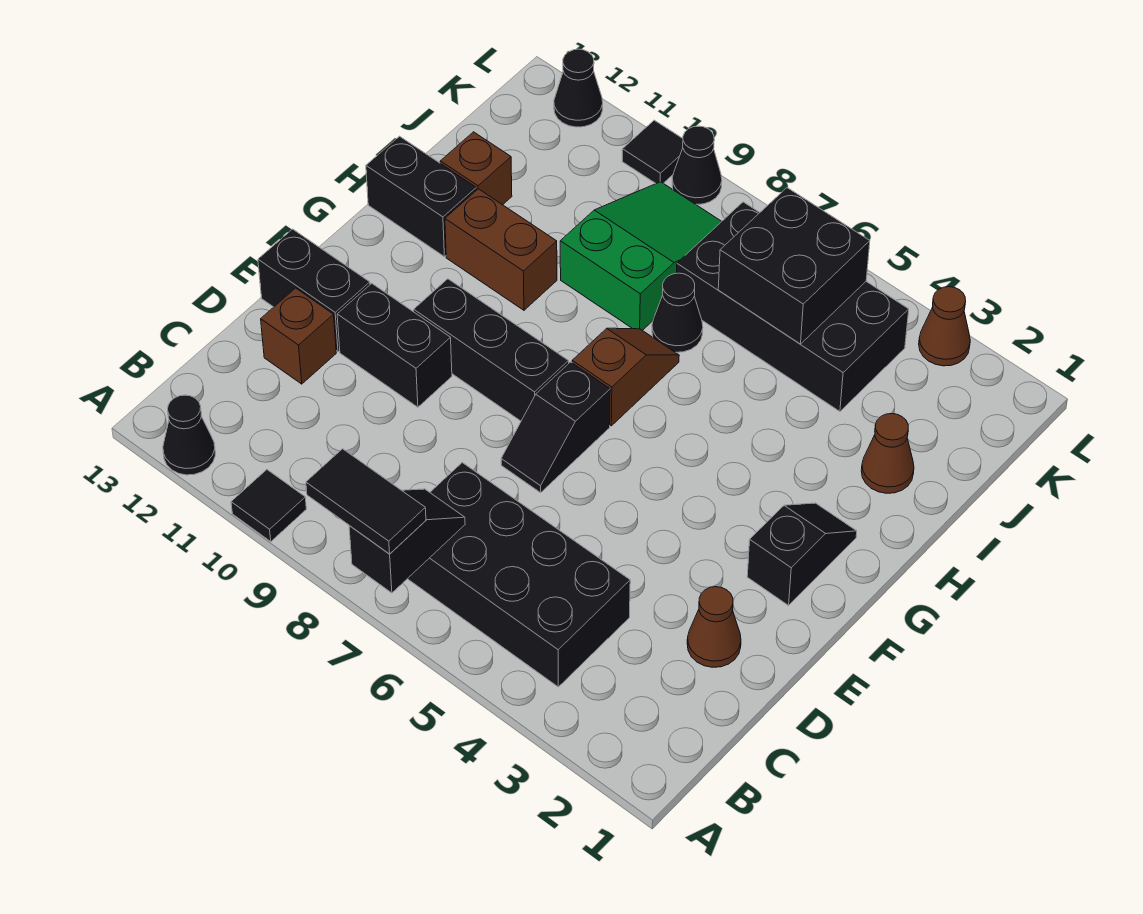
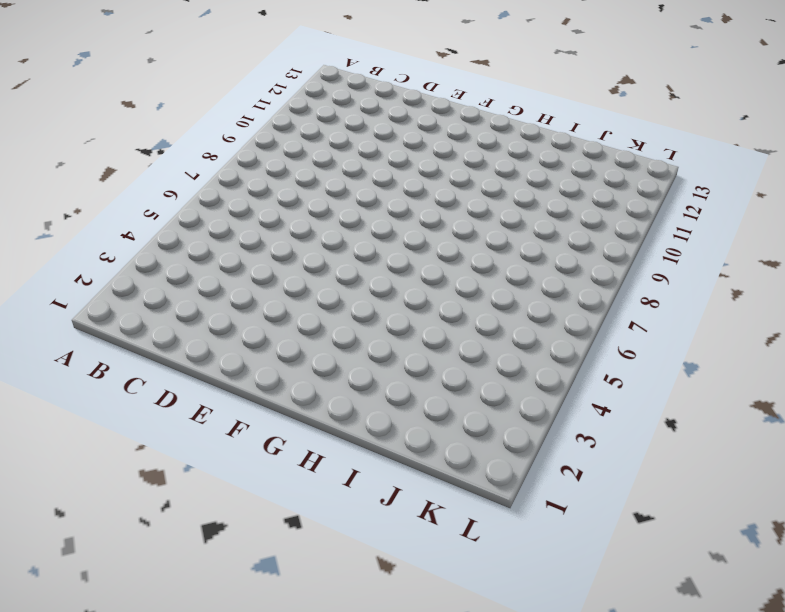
none -> black 1x1 tile [231,470,306,542]
none -> black 1x1 cone [163,395,215,475]
none -> black 2x4 brick [408,463,630,687]

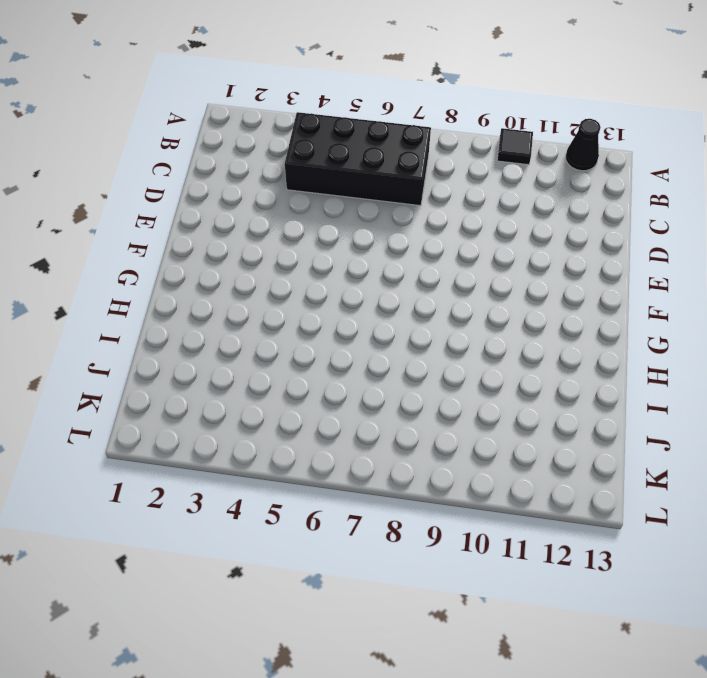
none -> brown 1x1 cone [687,587,741,667]
none -> brown 1x1 brick [261,288,336,384]
none -> black 1x2 slope [501,362,610,493]

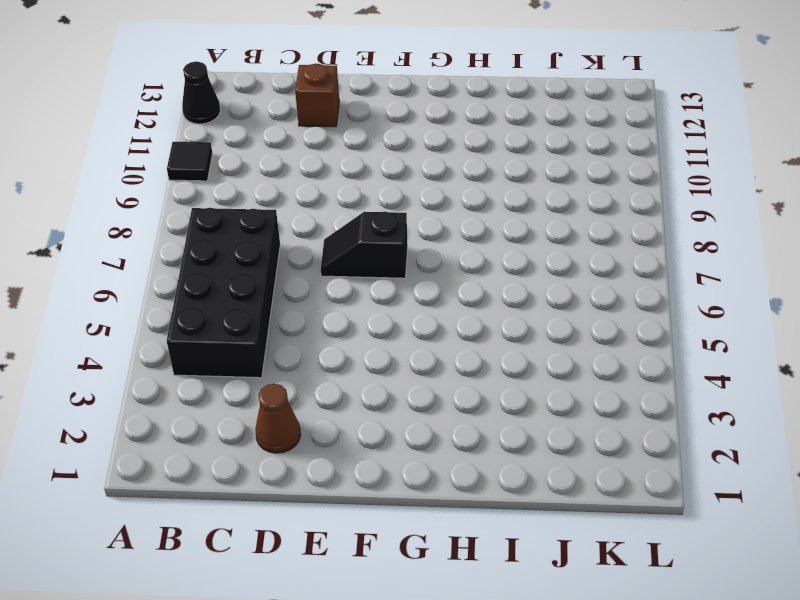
none -> black 1x2 brick [337,284,452,407]
none -> black 1x2 brick [258,229,370,352]
none -> black 1x2 slope [747,503,857,605]

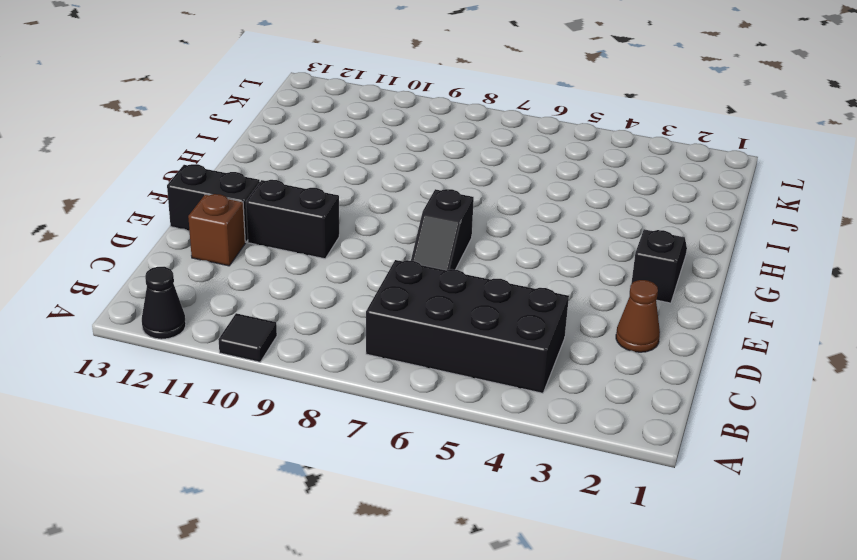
none -> black 1x3 brick [414,279,569,421]
none -> brown 1x2 slope [572,328,679,426]
none -> brown 1x2 brick [445,189,557,310]

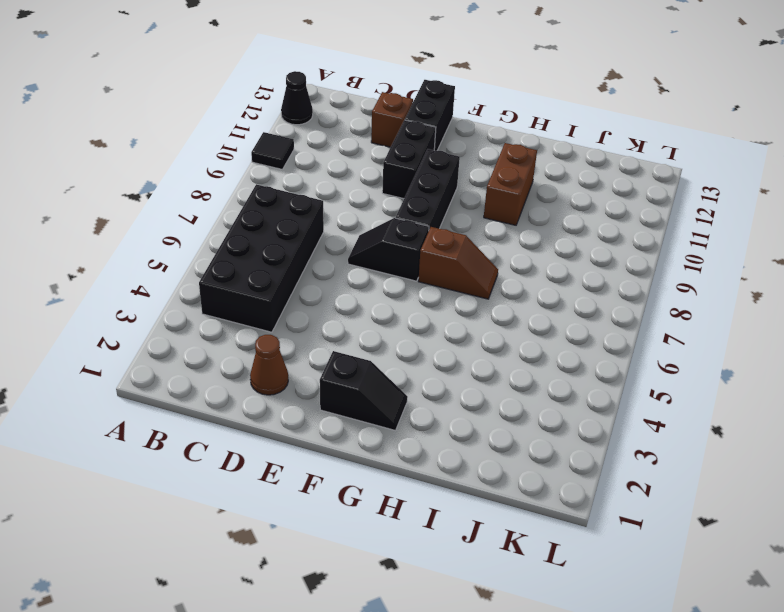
none -> black 1x2 brick [366,136,476,257]
none -> brown 1x1 cone [861,414,914,493]
none -> black 1x1 cone [652,273,703,352]

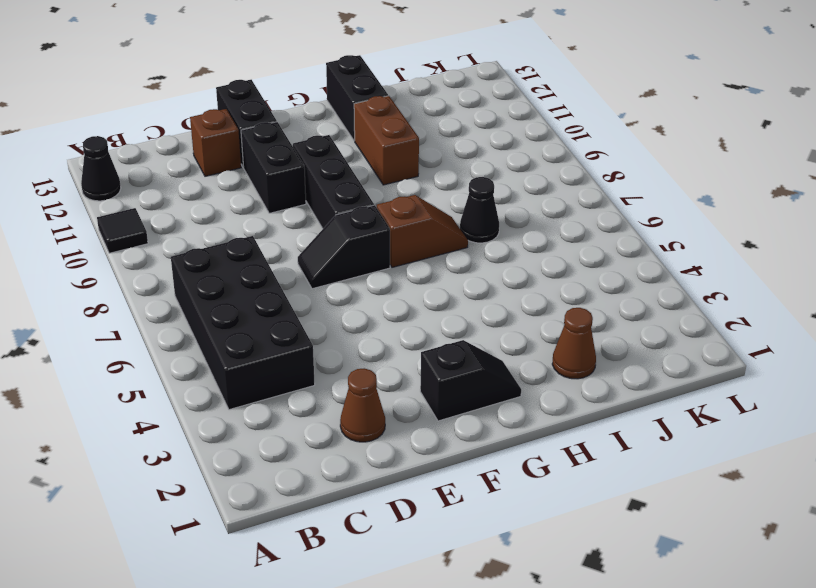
none -> green 2x3 slope [560,182,722,331]
none -> brown 1x1 brick [440,132,512,205]
none -> black 2x4 brick [677,202,909,411]

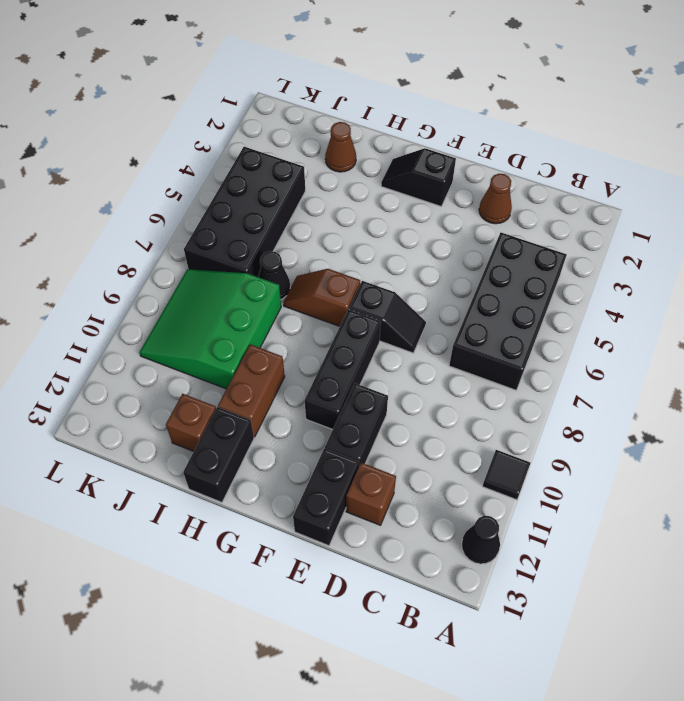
green 3x3 slope [139,269,281,389] -> green 2x3 slope [560,182,722,331]
none -> brown 1x1 cone [919,287,970,366]
none -> black 1x1 cone [672,126,722,204]
none -> black 1x1 tile [622,120,683,183]

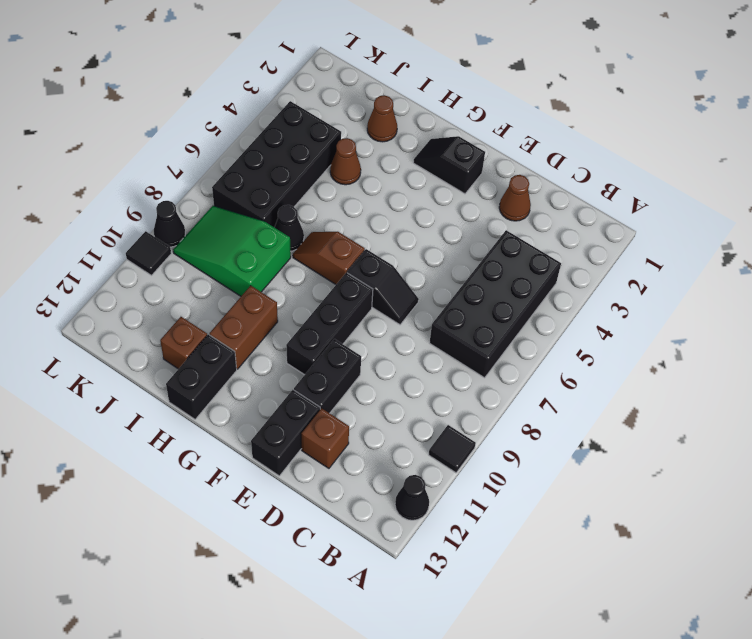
brown 1x1 cone [330,138,361,185] -> brown 1x1 cone moved to [919,287,970,366]
none -> black 1x1 cone [554,49,603,127]
none -> black 1x2 slope [349,489,465,593]
none -> black 2x2 brick [718,188,870,344]

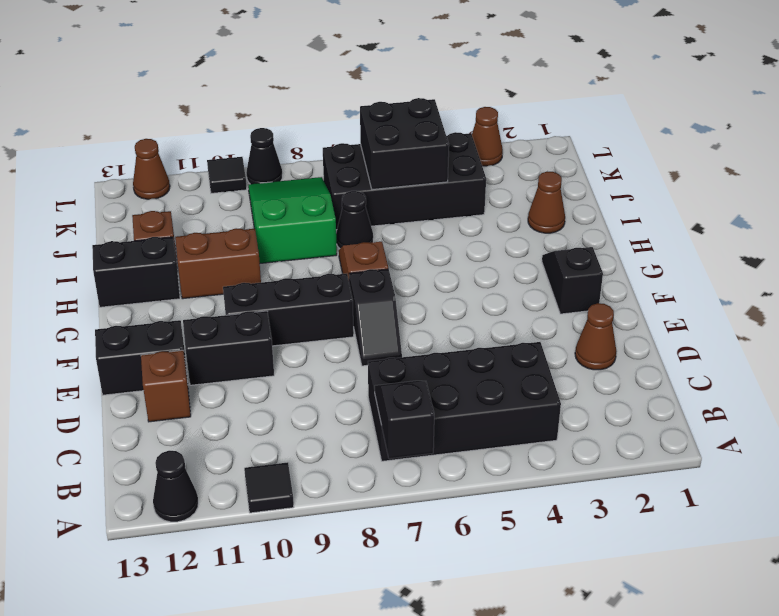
brown 1x1 cone [133,139,170,199] -> black 1x1 cone [554,49,603,127]
none -> black 1x2 tile [306,449,426,554]

